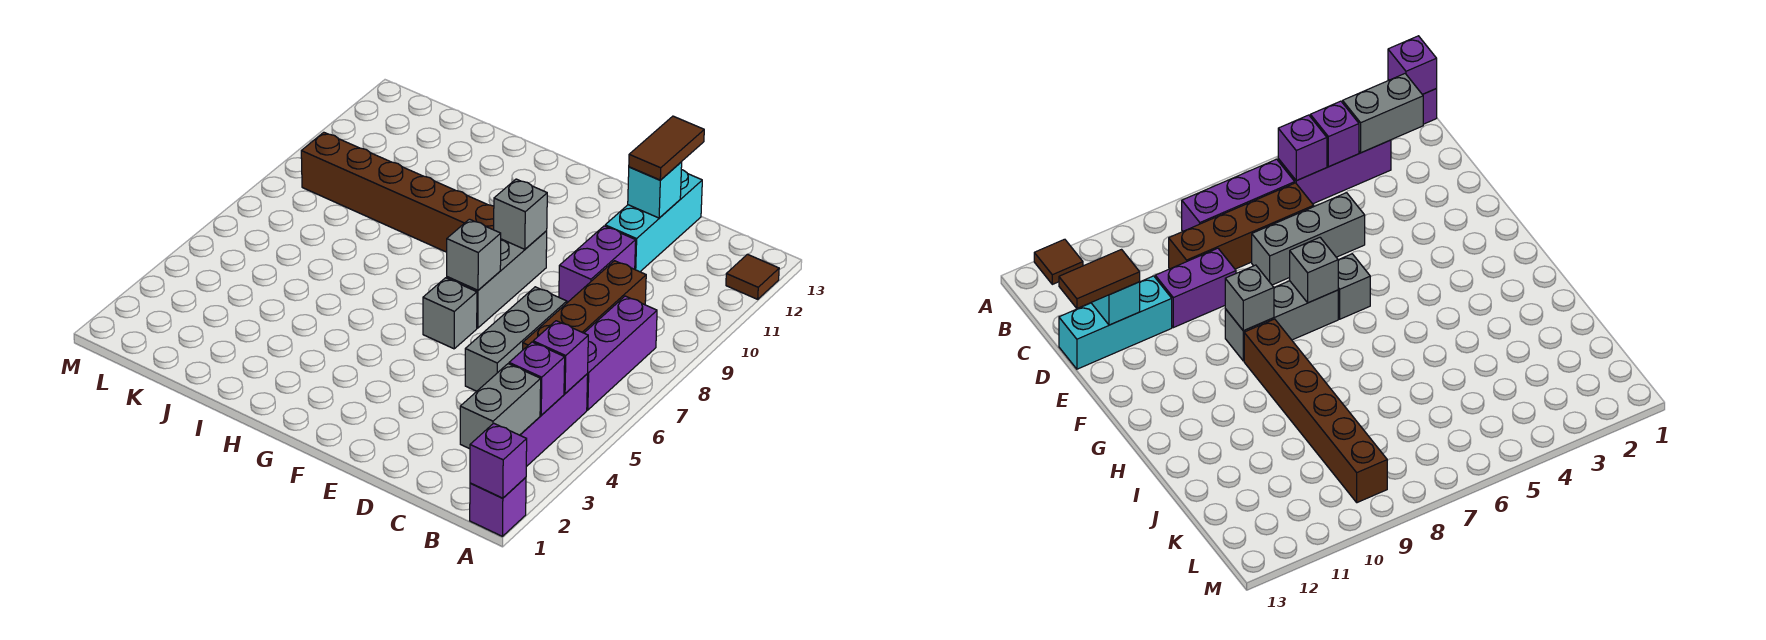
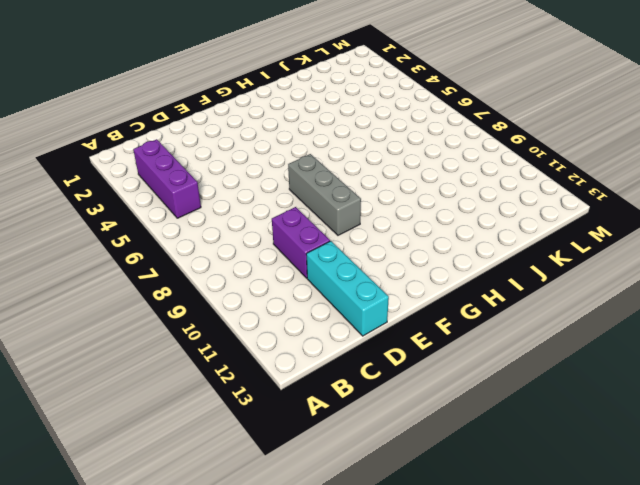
none -> purple 1x1 brick [470,477,526,536]
none -> brown 1x1 tile [726,254,779,299]
none -> purple 1x3 brick [585,296,657,410]

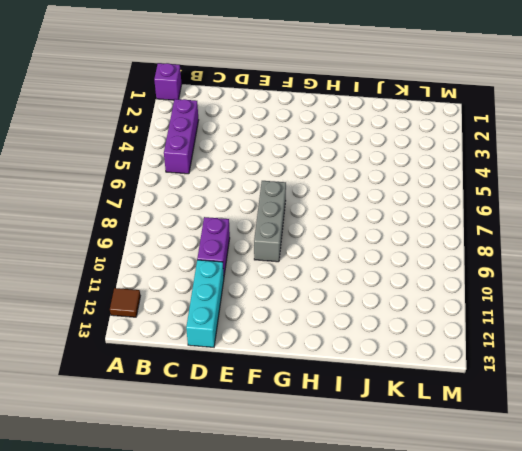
none -> purple 1x3 brick [585,296,657,410]
none -> brown 1x4 brick [523,261,646,350]
none -> grey 1x3 brick [465,287,567,391]

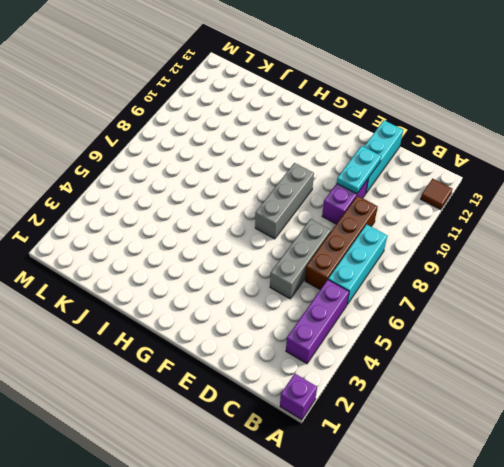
cyan 1x3 brick [328,224,387,304] -> purple 1x3 brick [585,296,657,410]
cyan 1x2 plate [337,146,381,194] -> none
none -> grey 1x1 brick [423,278,477,349]
none -> brown 1x6 brick [301,132,494,252]
none -> purple 1x1 brick [470,423,527,498]

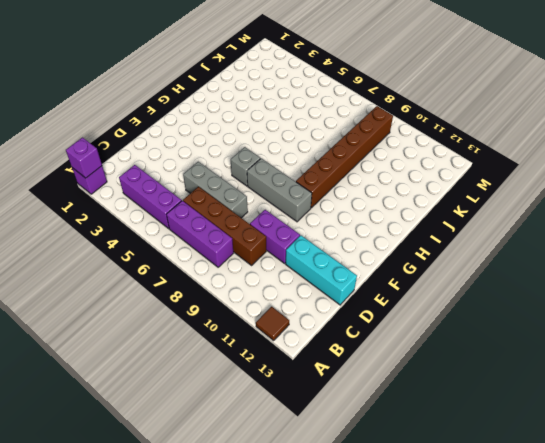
none -> grey 1x2 brick [460,364,541,449]
none -> purple 1x1 brick [509,342,565,415]
none -> purple 1x1 brick [533,321,588,393]

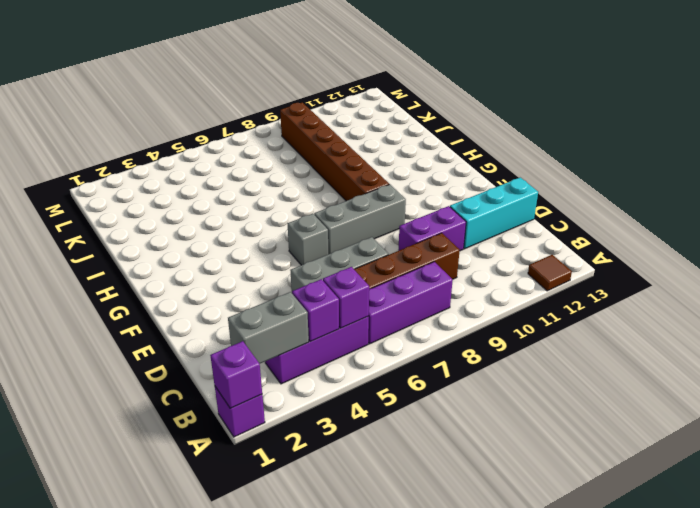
none -> cyan 1x1 brick [628,162,682,218]
none -> grey 1x1 brick [447,219,501,290]
none -> grey 1x1 brick [494,179,547,249]

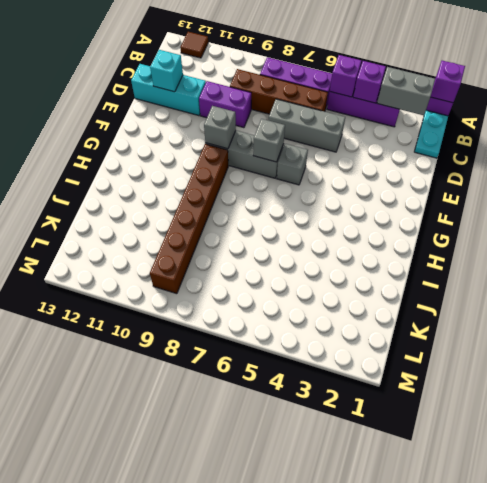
cyan 1x2 plate [414,110,448,158] -> none
none -> brown 1x2 tile [629,116,704,180]

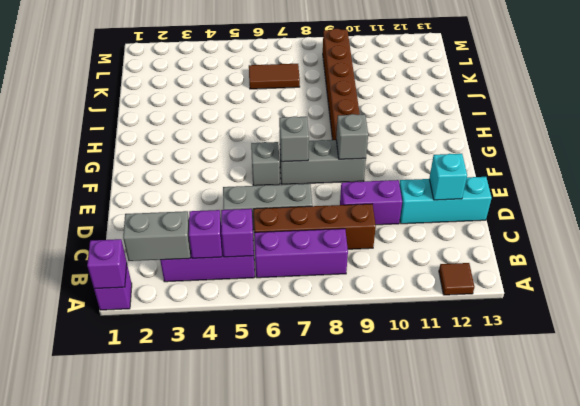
brown 1x2 tile [249,64,300,89] -> brown 1x2 tile moved to [629,116,704,180]

